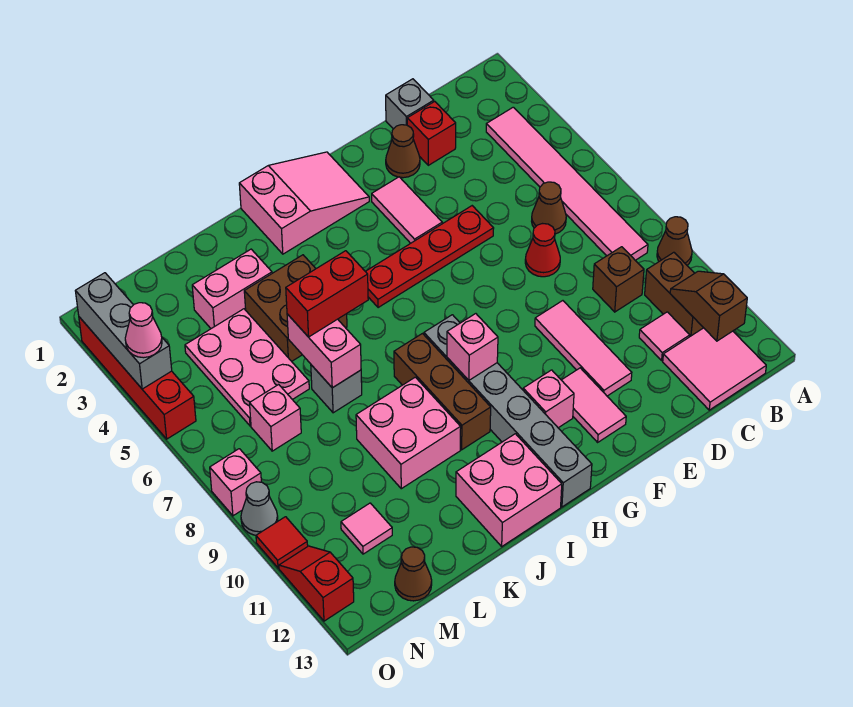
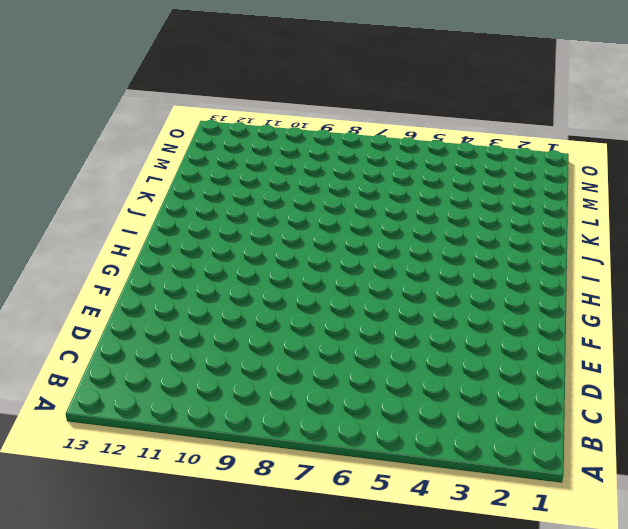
none -> brown 1x1 cone [657,217,692,265]
none -> pink 1x6 tile [486,107,648,260]
none -> brown 1x2 brick [645,252,703,336]
none -> pink 2x2 tile [663,328,766,410]

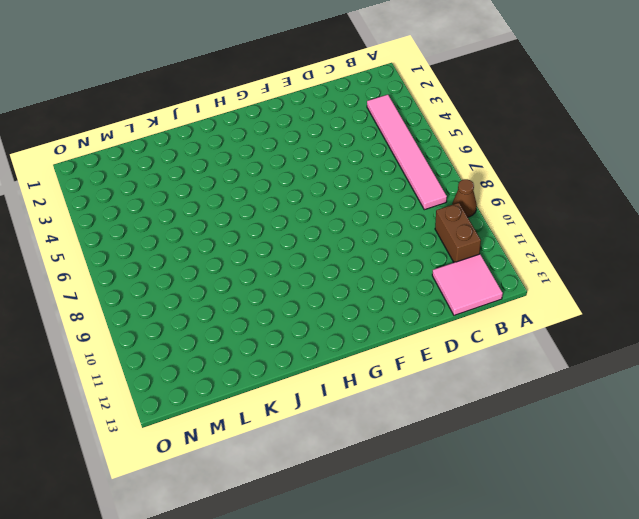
none -> brown 1x1 cone [532,182,566,234]
none -> brown 1x1 brick [593,247,644,312]
none -> pink 1x1 tile [639,312,690,360]
none -> grey 1x1 brick [386,79,434,129]

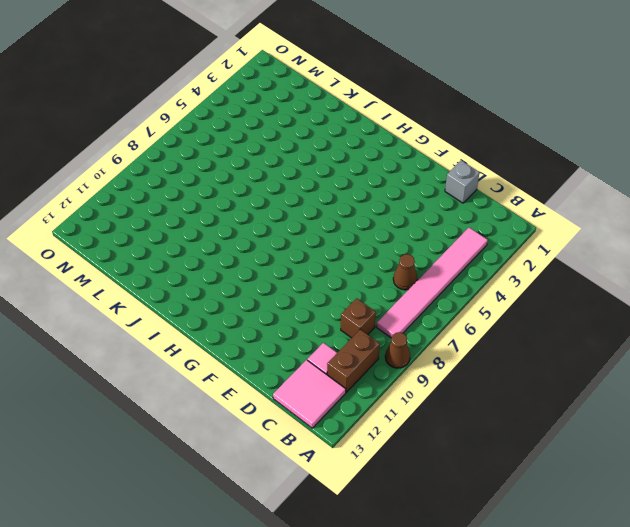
none -> red 1x1 brick [407,101,456,165]
none -> red 1x1 cone [525,224,560,277]
none -> brown 1x1 cone [386,125,420,178]
none -> red 1x4 plate [365,206,494,308]

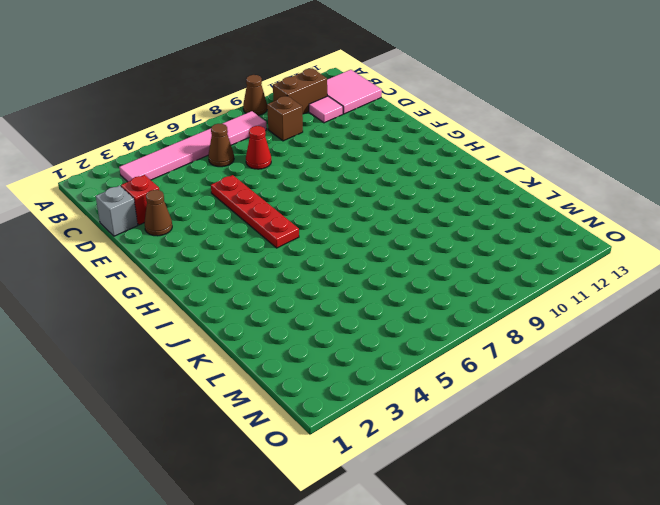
none -> pink 1x3 tile [535,301,632,396]
none -> pink 1x2 tile [372,177,442,243]
none -> pink 1x2 tile [562,368,626,442]
none -> pink 2x3 slope [239,152,369,254]

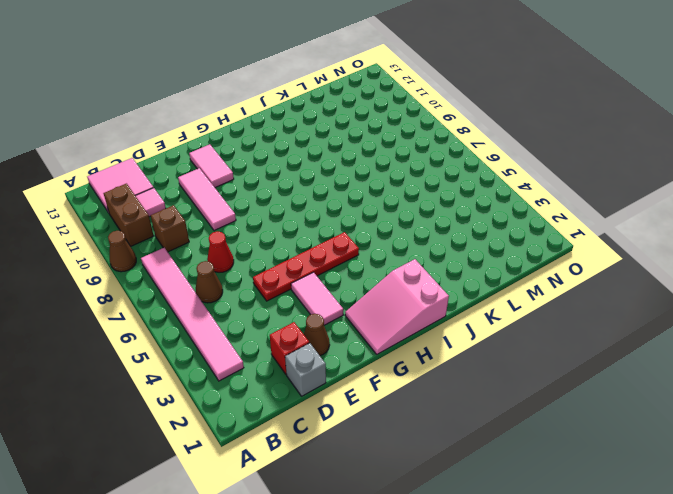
none -> pink 1x1 brick [523,370,574,428]
none -> grey 1x6 brick [424,315,592,507]
none -> brown 1x3 brick [394,334,491,450]
none -> pink 2x2 brick [456,434,562,546]

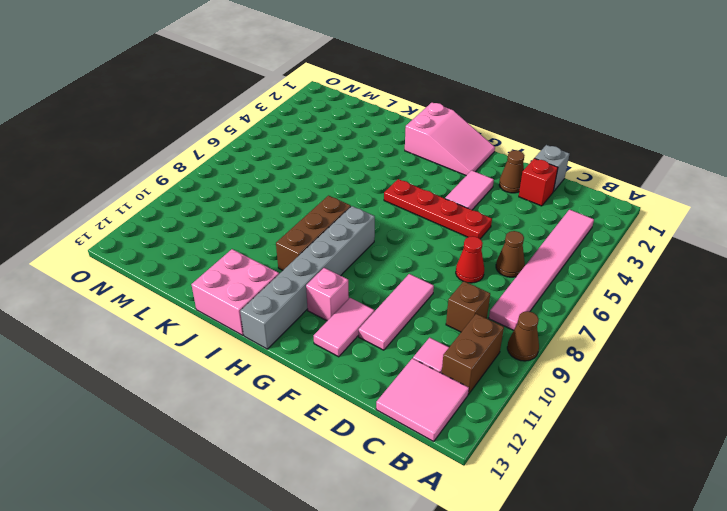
none -> brown 2x2 brick [244,255,347,361]
none -> pink 2x2 brick [356,377,461,489]
none -> pink 1x2 brick [192,249,272,329]
none -> grey 1x1 brick [311,365,362,413]

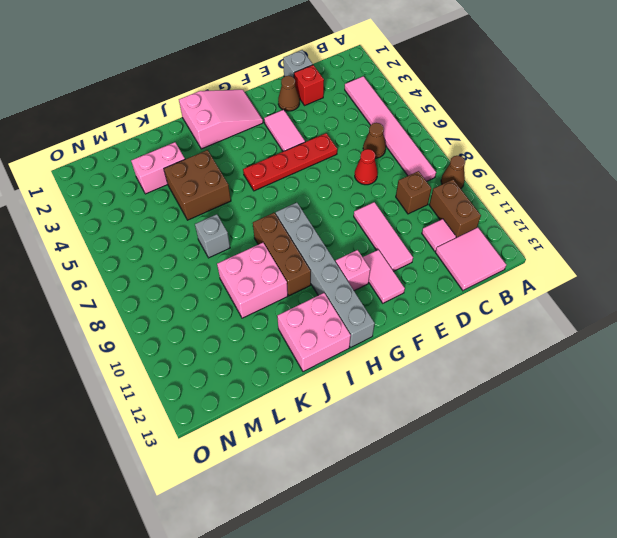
none -> pink 2x3 plate [185,309,309,426]
none -> pink 1x1 brick [250,384,301,451]
none -> pink 1x1 tile [341,503,392,554]
none -> brown 1x1 cone [395,547,432,601]

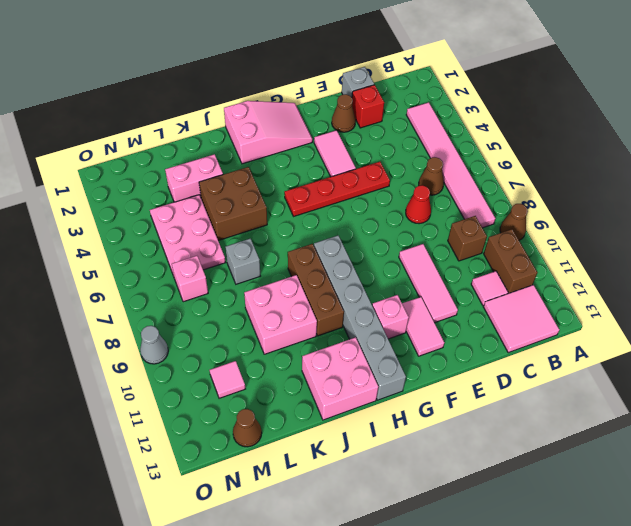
none -> red 1x4 brick [79,317,196,439]
none -> pink 1x1 brick [210,449,261,516]
none -> red 1x1 tile [256,517,308,568]
none -> red 1x2 slope [279,546,354,621]

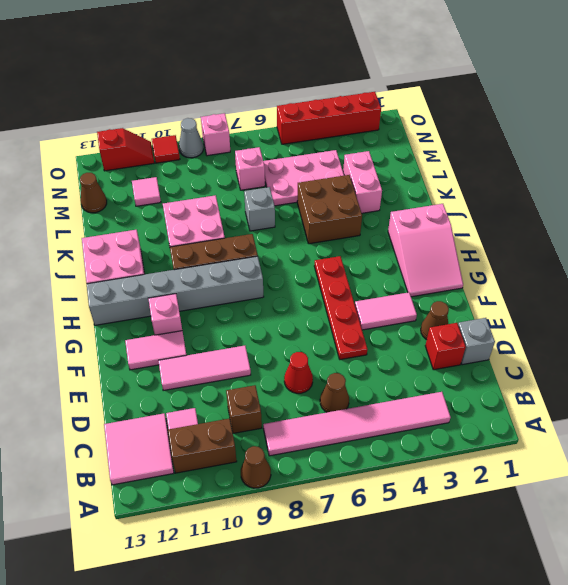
none -> brown 1x2 slope [670,271,747,341]
none -> pink 1x1 brick [447,314,498,380]
none -> pink 1x2 brick [287,314,361,388]
none -> grey 1x3 brick [76,273,172,389]

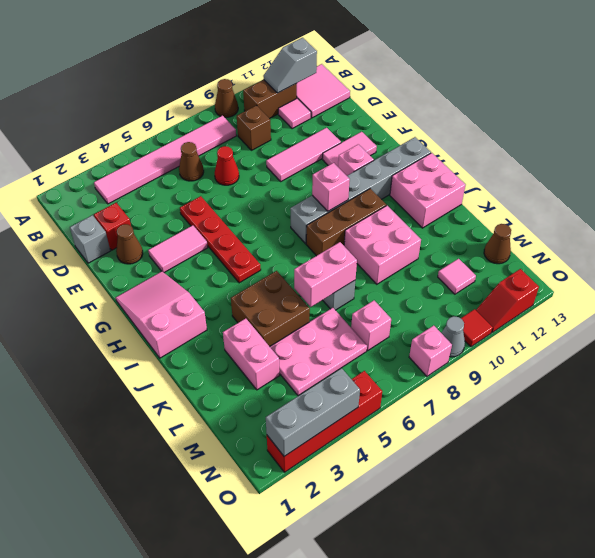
grey 1x2 slope [263,38,317,93] -> brown 1x2 slope [670,271,747,341]
none -> red 1x2 brick [286,251,368,337]
none -> pink 1x1 cone [125,303,162,358]

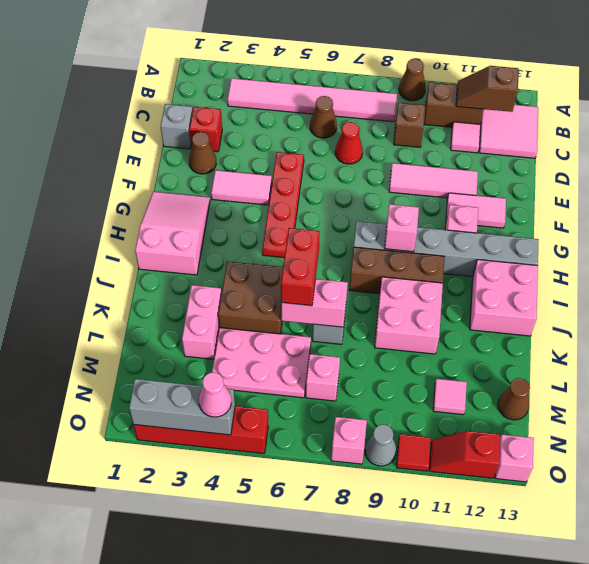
pink 1x1 brick [495,434,534,482] -> none

